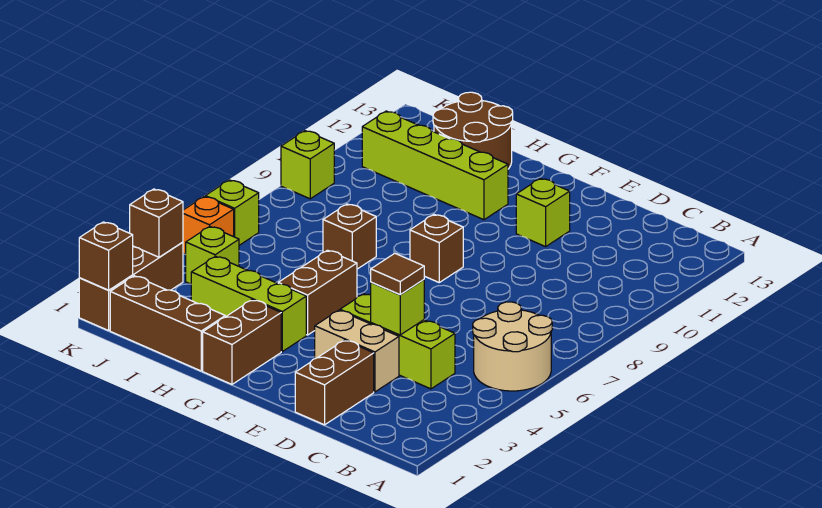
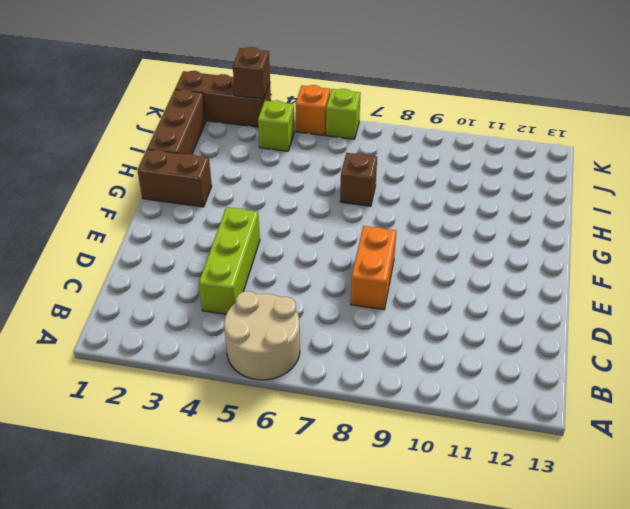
orange 1x2 brick [351,226,396,310] -> none
none -> brown 1x2 brick [295,340,374,425]
none -> tan 1x2 brick [315,310,399,392]
none -> lime 1x1 brick [516,178,570,247]

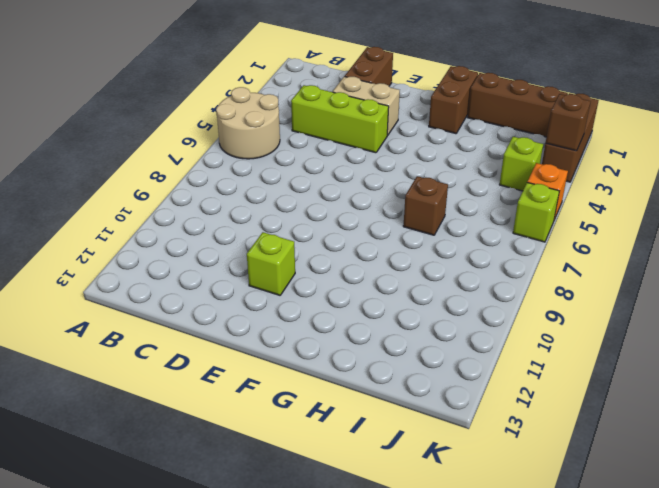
none -> brown 1x1 brick [410,215,463,282]
none -> lime 1x3 brick [191,256,306,351]
none -> brown 1x2 brick [278,250,357,335]

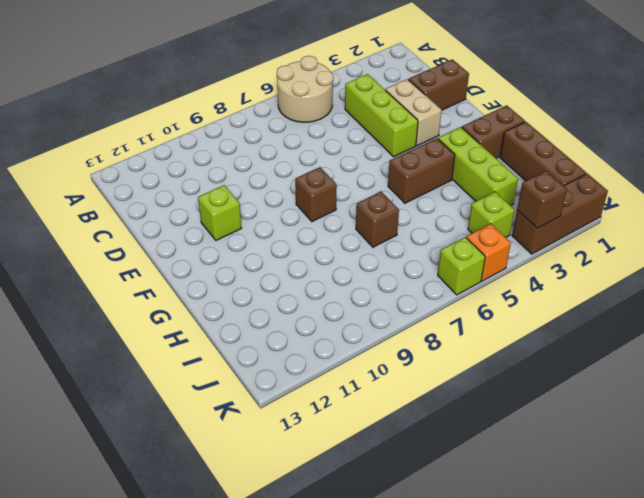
none -> lime 1x4 brick [362,111,508,220]
none -> brown 2x2 round brick [433,92,513,169]
none -> lime 1x1 brick [281,131,334,199]

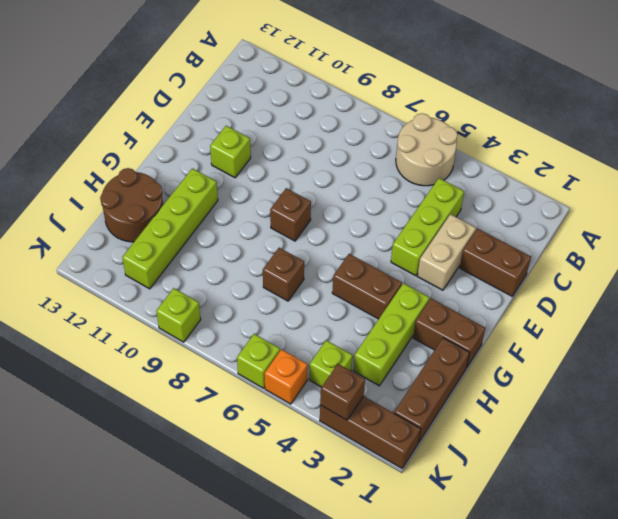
none -> lime 1x1 brick [371,280,424,335]
none -> brown 1x1 brick [79,222,133,290]
none -> brown 1x1 tile [371,253,424,295]

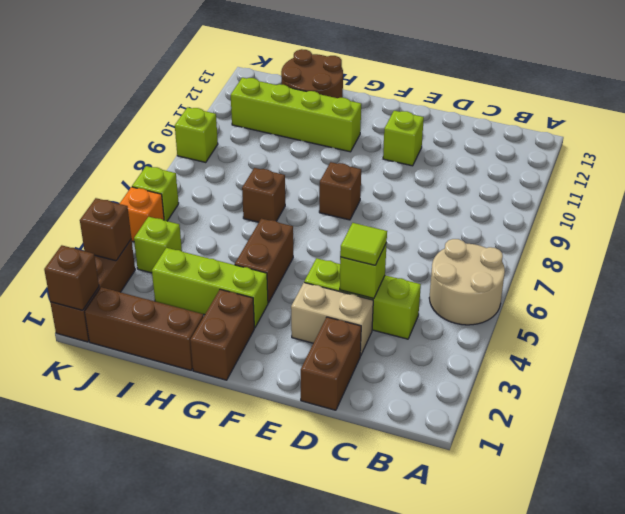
lime 1x1 tile [340,223,387,265] -> brown 1x1 tile [371,253,424,295]

